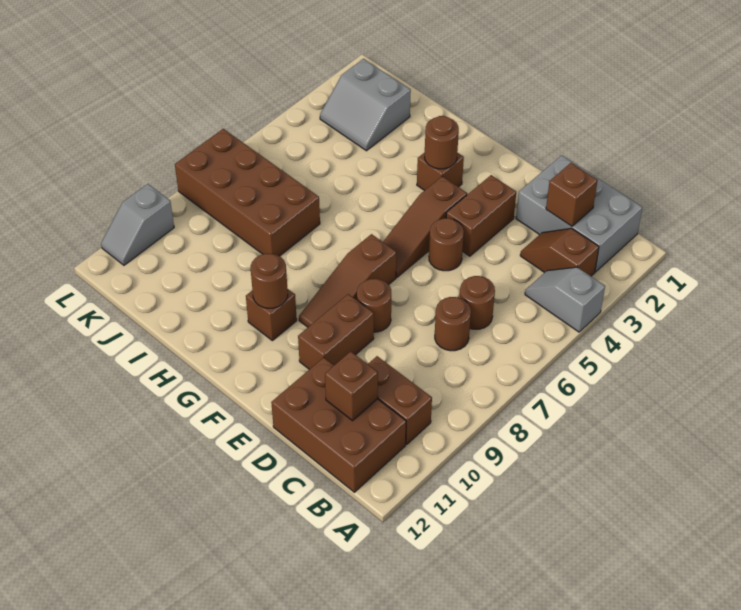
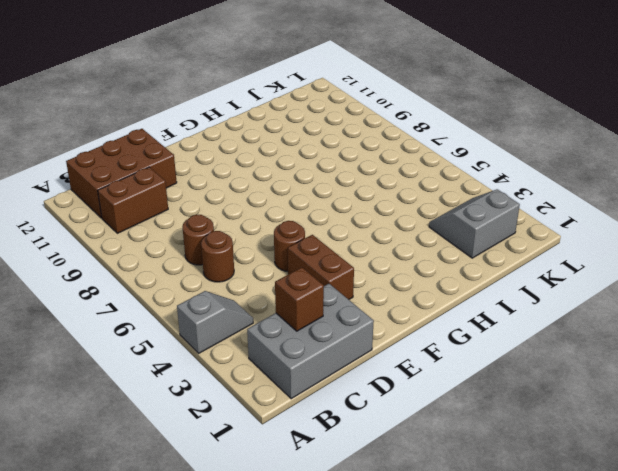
none -> brown 1x2 slope [520,228,599,276]
none -> brown 1x1 round brick [357,279,391,332]
none -> brown 1x2 brick [298,294,374,369]

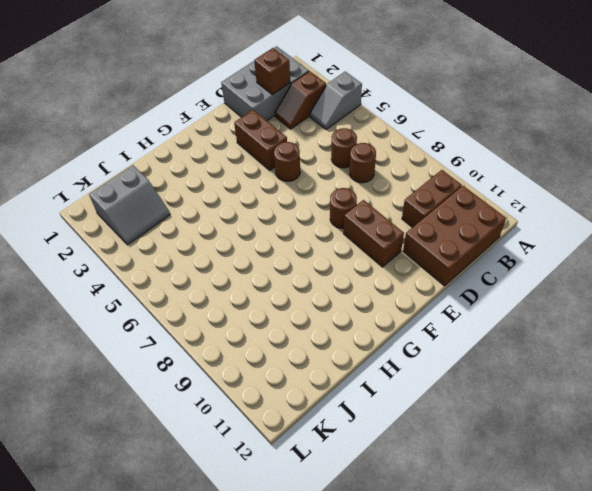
none -> brown 1x3 slope [383,176,467,277]
none -> brown 1x3 slope [299,234,396,327]
none -> brown 1x1 brick [417,152,464,191]

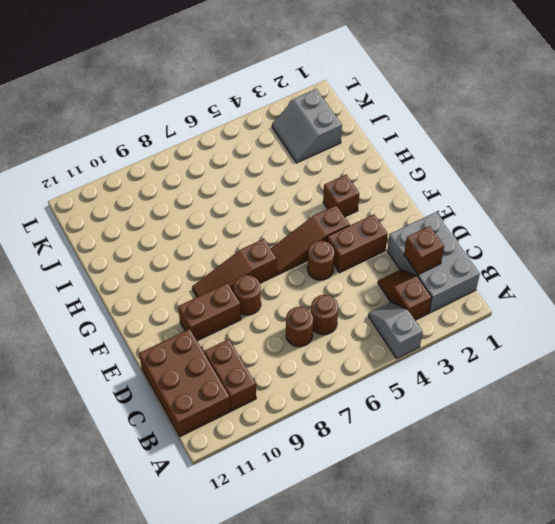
none -> brown 1x1 brick [246,289,297,341]
none -> brown 2x4 brick [175,129,320,256]
none -> grey 1x2 slope [101,184,174,265]

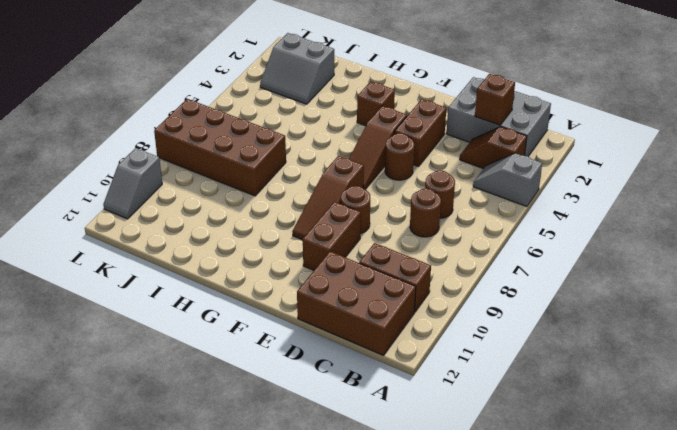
none -> brown 1x1 brick [246,289,297,341]
none -> brown 1x1 brick [325,351,378,421]
none -> brown 1x1 round brick [425,116,459,169]

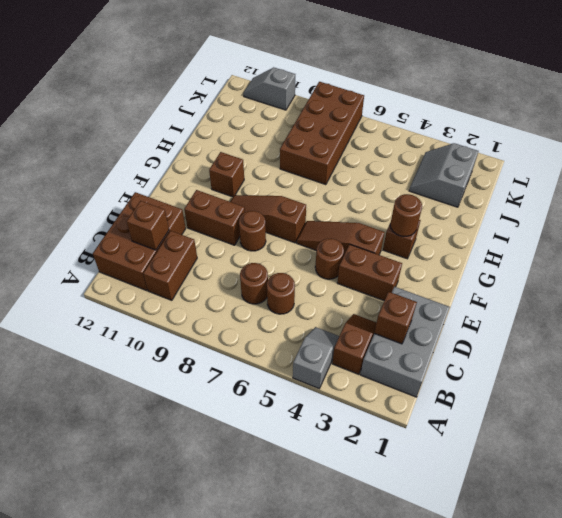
none -> brown 1x1 round brick [251,254,288,308]

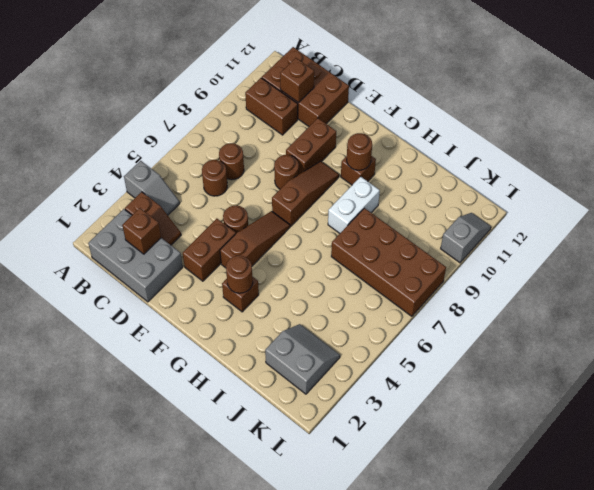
white 1x2 brick [328,177,380,233] -> none

